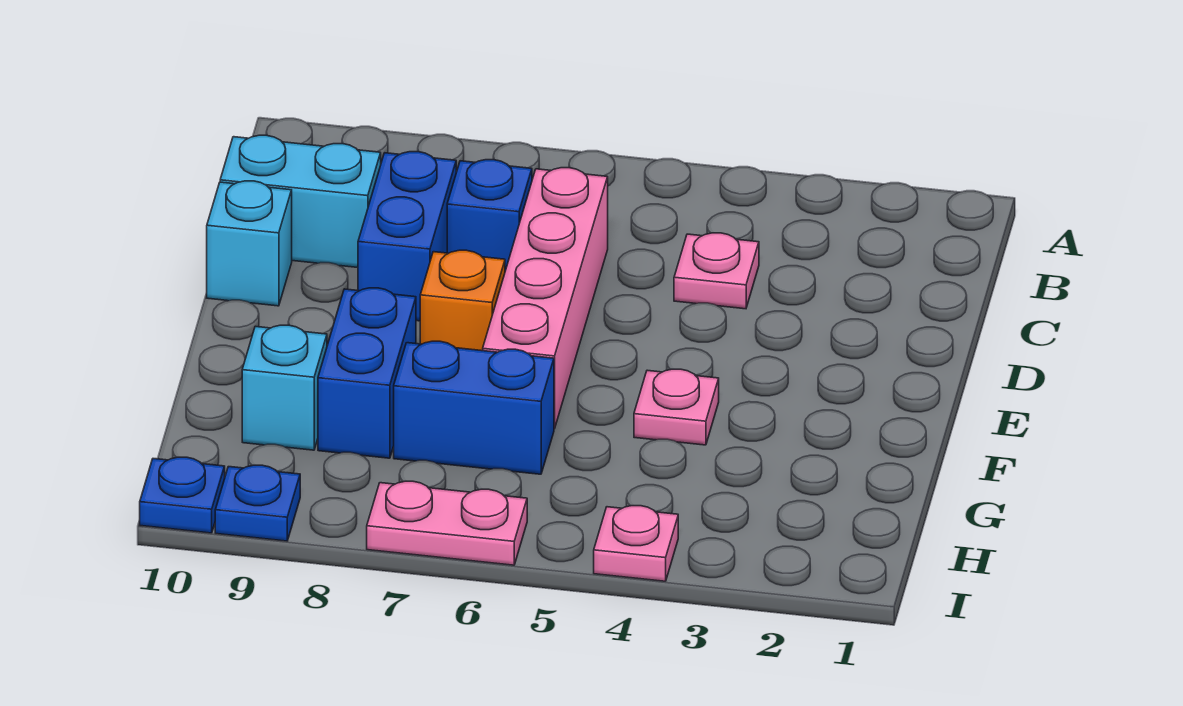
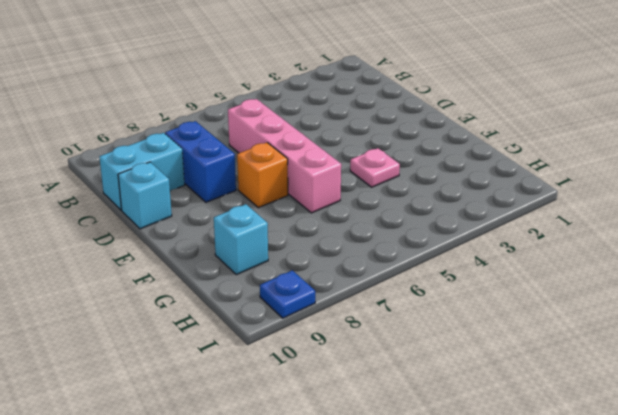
none -> pink 1x1 plate [674,233,759,309]
none -> blue 1x1 brick [447,160,532,271]
none -> blue 1x2 brick [318,288,416,458]

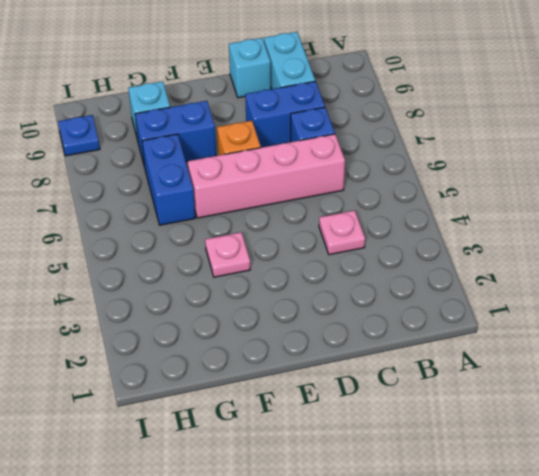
none -> pink 1x1 plate [594,506,678,581]
none -> pink 1x2 plate [367,481,527,565]
none -> blue 1x1 plate [140,457,225,533]

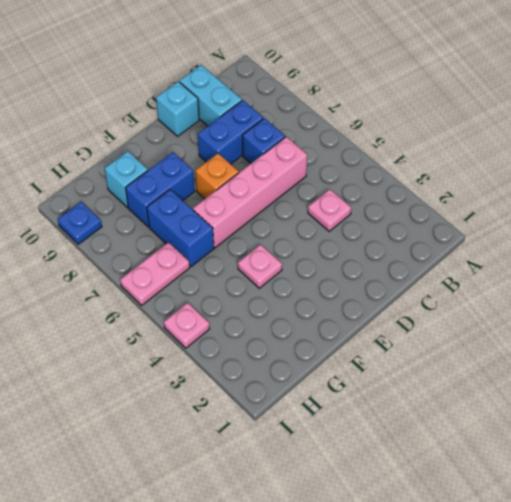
pink 1x2 plate [120,242,190,305] -> pink 1x2 plate turned to [367,481,527,565]
none -> blue 1x1 plate [140,457,225,533]

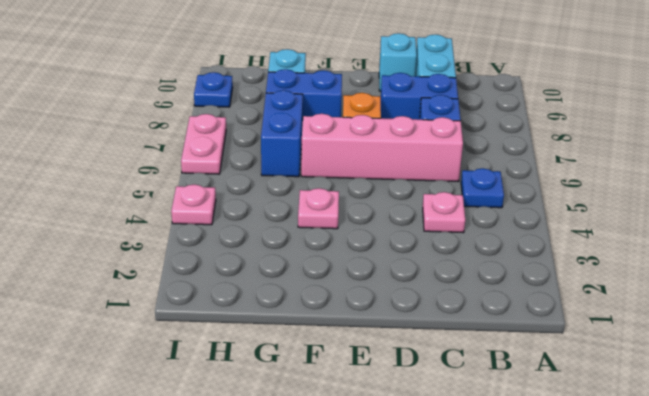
blue 1x1 plate [461,168,504,208] -> blue 1x1 plate moved to [140,457,225,533]

